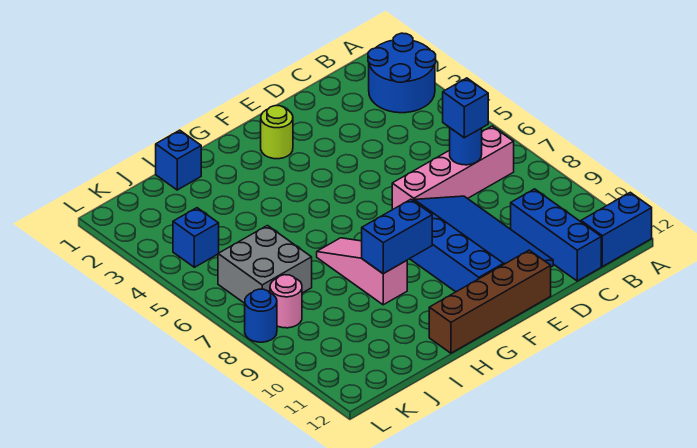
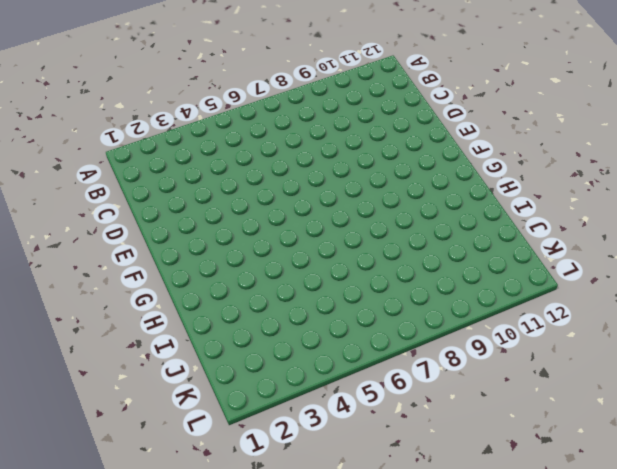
none -> blue 2x2 round brick [368,33,436,113]
none -> blue 1x2 brick [581,192,652,267]
none -> pink 1x4 brick [392,126,514,210]

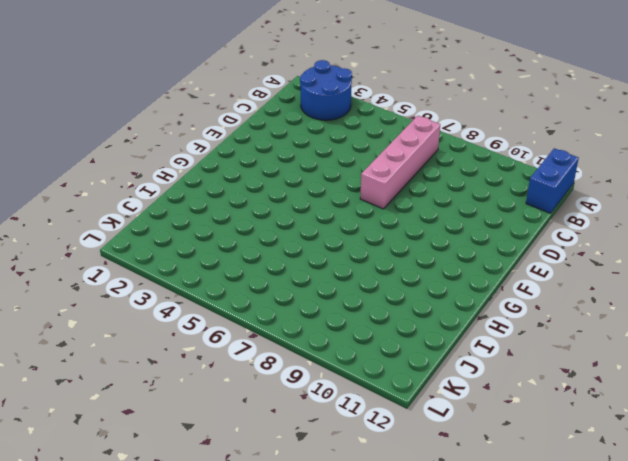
none -> blue 1x3 brick [511,189,601,281]
none -> blue 3x4 slope [410,196,553,292]
none -> brown 1x4 brick [429,250,551,353]

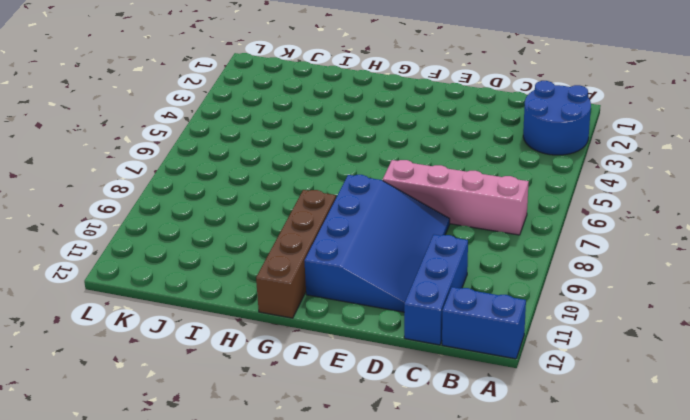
brown 1x4 brick [256,190,336,318] -> brown 1x4 brick turned to [429,250,551,353]
none -> lime 1x1 round brick [261,106,293,159]
none -> pink 1x3 slope [317,238,407,305]
none -> blue 1x1 brick [156,130,201,190]

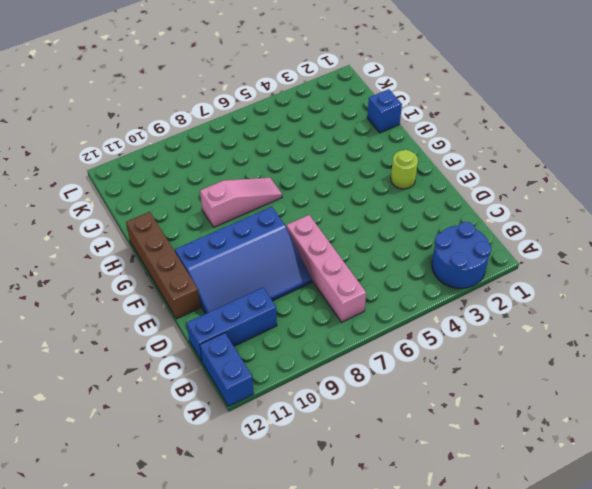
none -> grey 2x2 brick [218,226,312,303]
none -> blue 1x1 brick [173,208,219,267]
none -> pink 1x1 round brick [270,275,302,328]

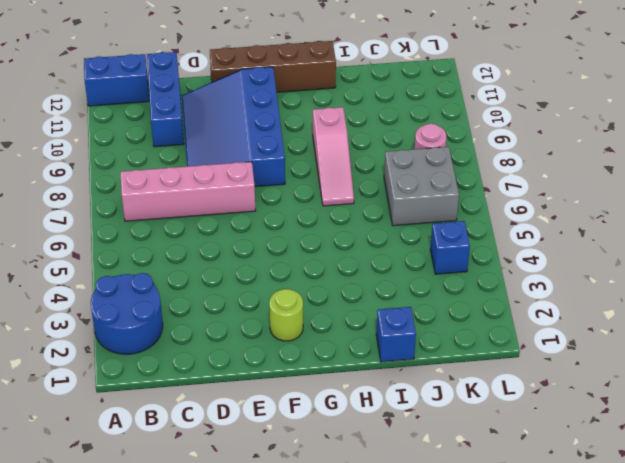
none -> blue 1x1 round brick [245,289,277,342]
none -> blue 1x1 round brick [450,128,482,165]
none -> blue 1x2 brick [362,199,432,274]

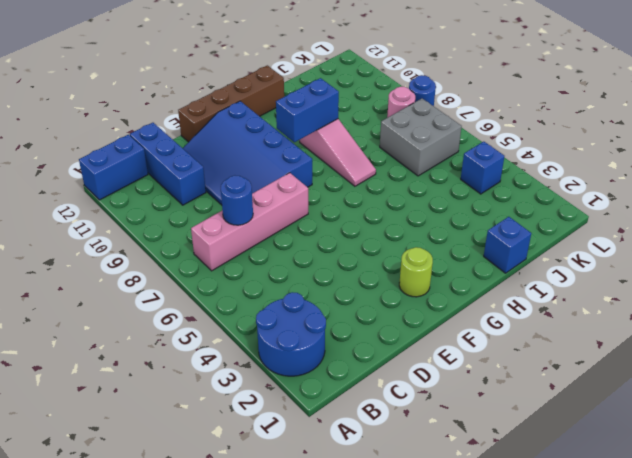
none -> blue 1x1 brick [443,78,488,138]

